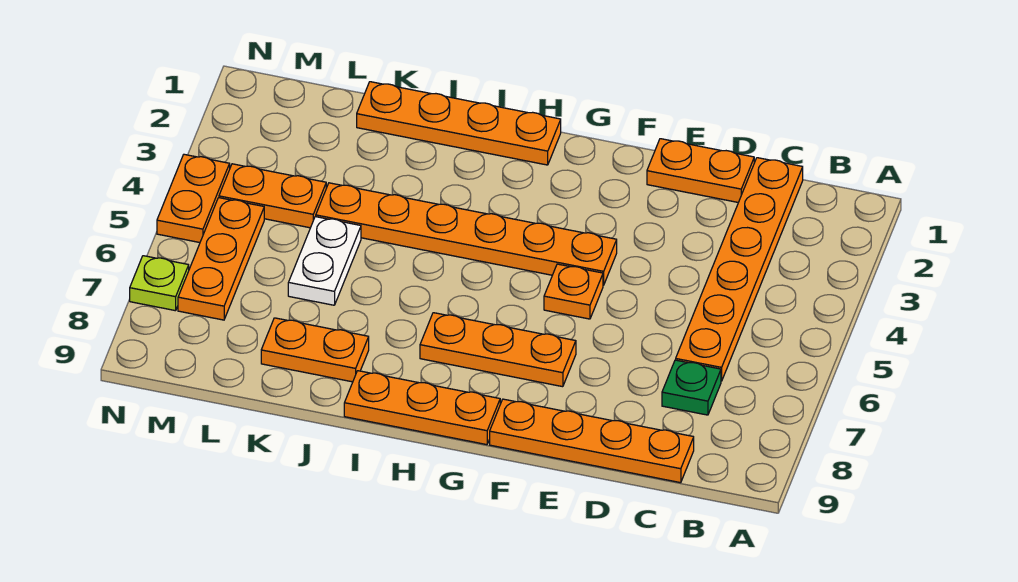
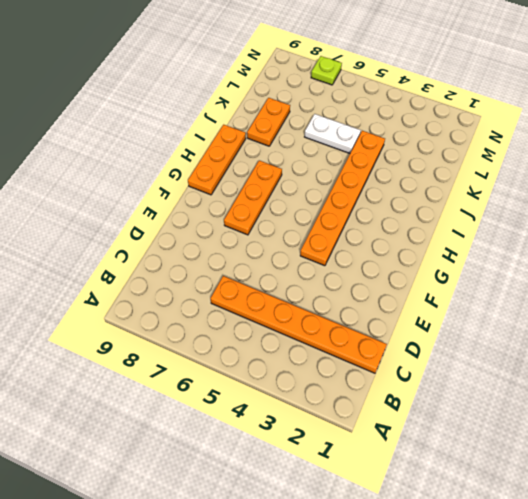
none -> green 1x1 plate [662,360,721,415]
none -> orange 1x4 plate [490,399,694,483]
none -> orange 1x2 plate [647,139,754,203]

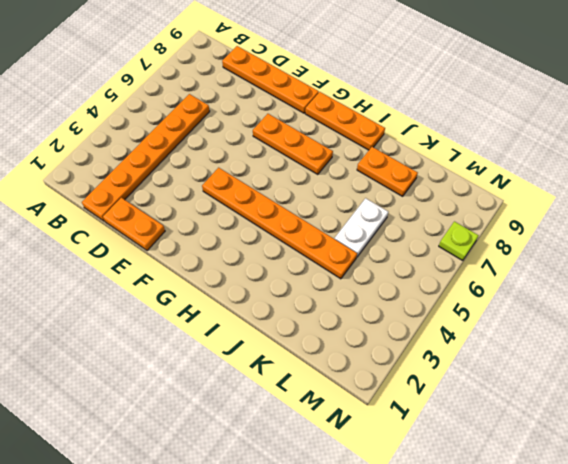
none -> green 1x1 plate [662,360,721,415]
none -> orange 1x1 plate [544,264,603,319]
none -> orange 1x4 plate [357,82,561,165]

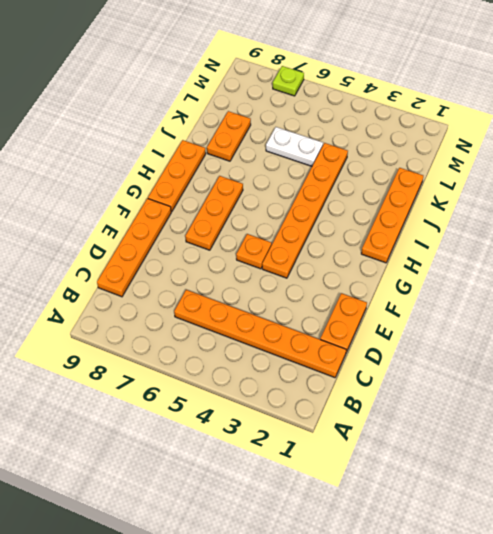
none -> green 1x1 plate [662,360,721,415]
none -> orange 1x2 plate [219,164,326,228]
none -> orange 1x3 plate [178,198,264,320]

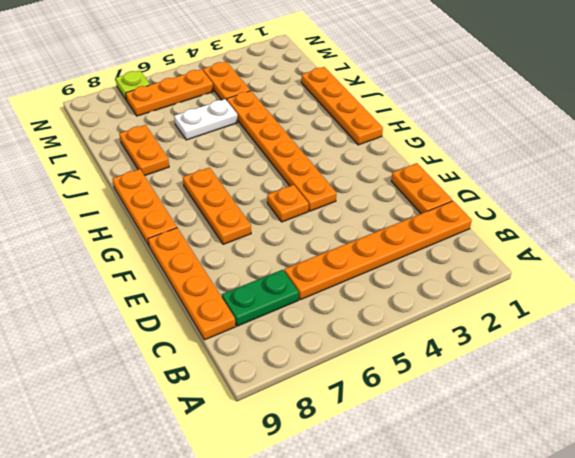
green 1x2 plate [222,270,299,326] -> green 1x1 plate [662,360,721,415]
none -> orange 1x2 plate [157,154,230,242]

